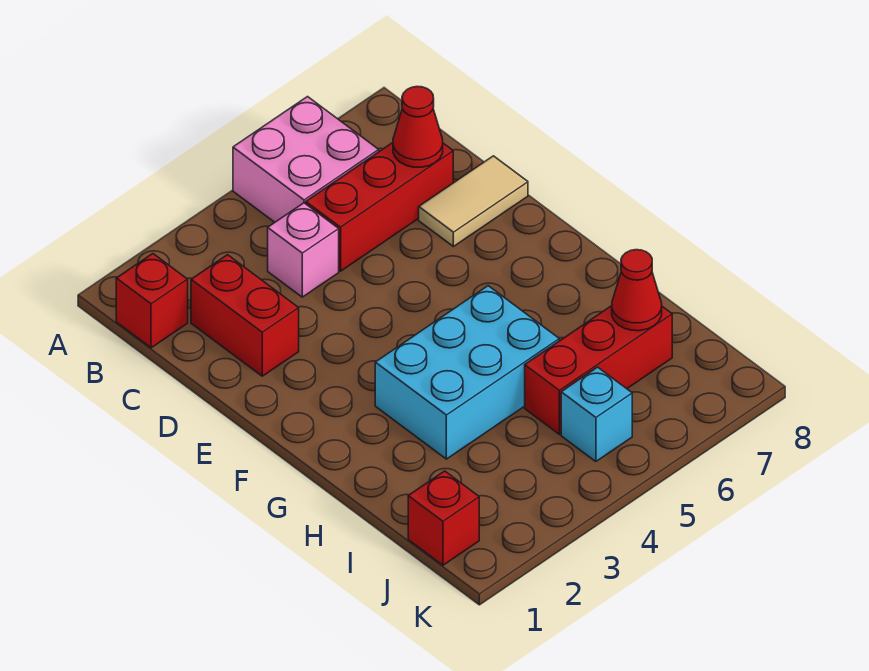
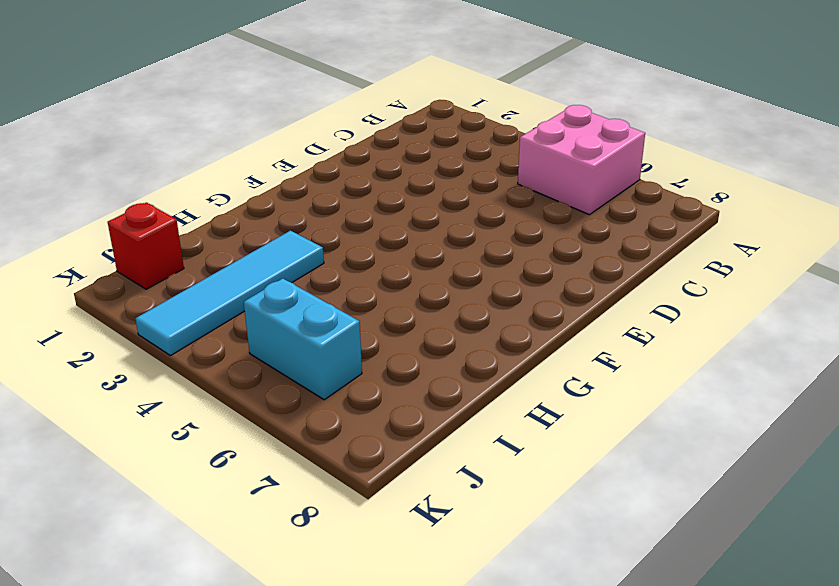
cyan 1x4 tile [135,231,324,356] -> cyan 2x3 brick [375,286,559,459]
cyan 1x2 brick [244,278,362,400] -> cyan 1x1 brick [561,367,632,461]
none -> red 1x1 brick [116,254,188,348]
none -> red 1x2 brick [191,255,299,376]
none -> pink 1x1 brick [268,203,339,297]

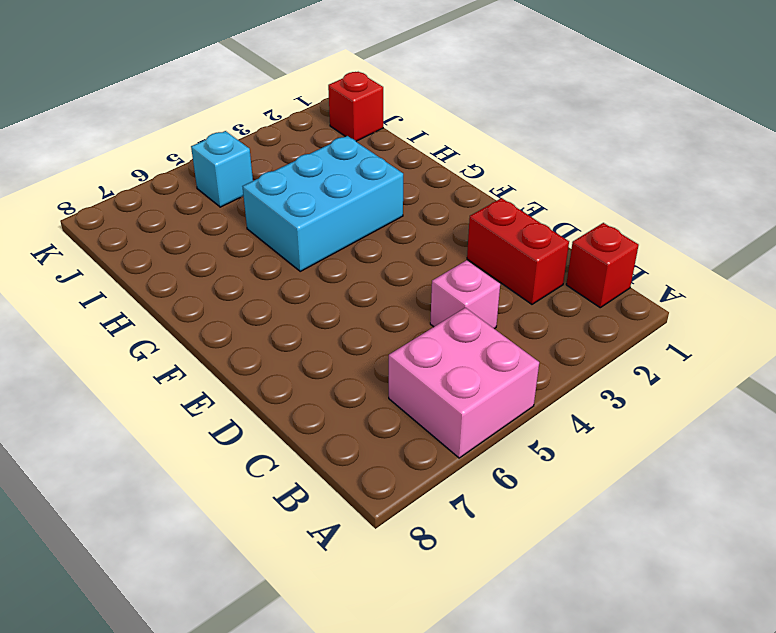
none -> red 1x3 brick [306,143,453,271]
none -> tan 1x2 tile [419,156,528,247]
none -> red 1x3 brick [525,306,672,434]

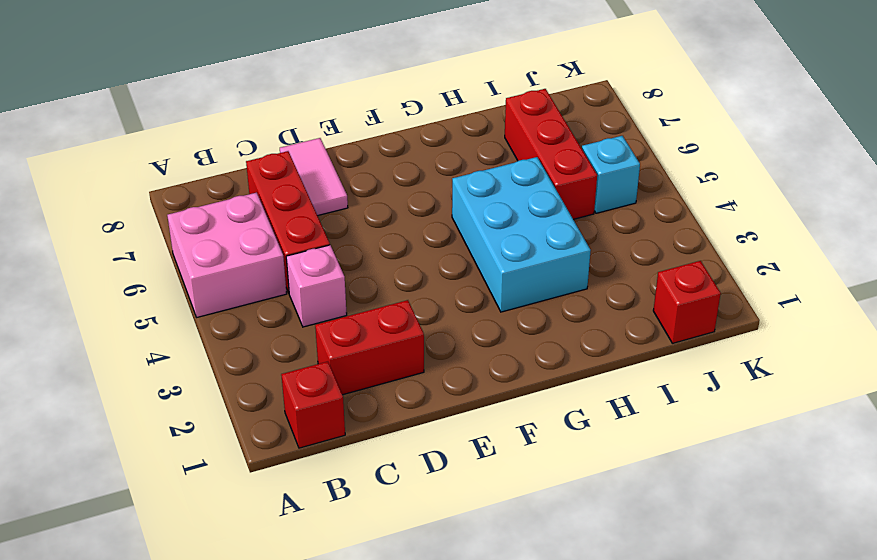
pink 1x2 tile [280,138,348,216] -> tan 1x2 tile [419,156,528,247]
none -> red 1x1 cone [393,86,443,167]
none -> red 1x1 cone [612,250,662,331]

